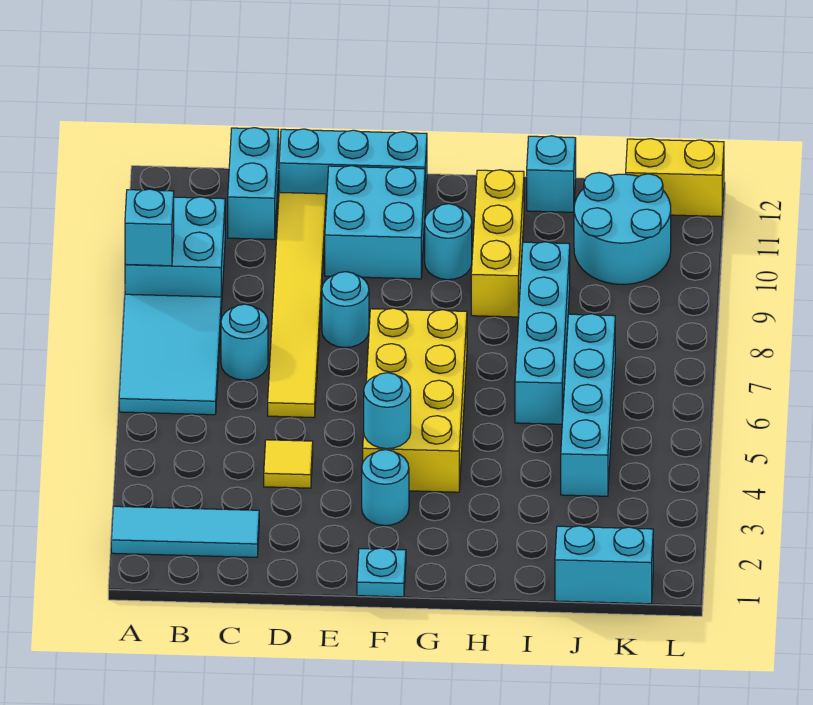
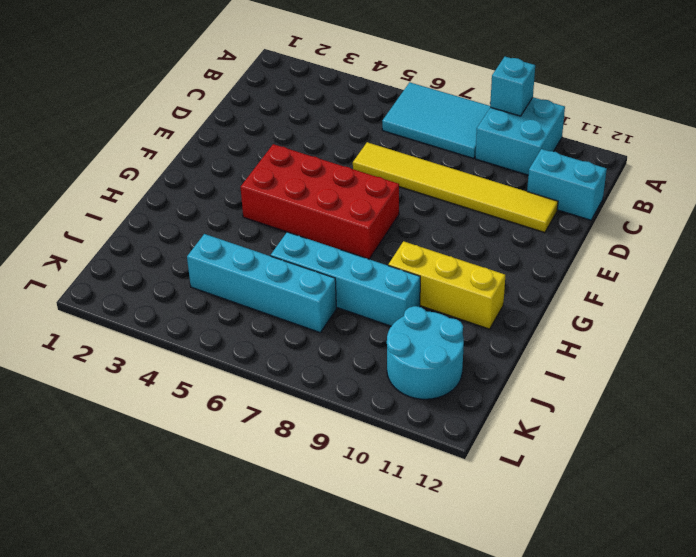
red 2x4 brick [241,144,399,259] -> yellow 2x4 brick [363,308,467,492]
none -> cyan 1x3 tile [111,506,259,557]
none -> cyan 1x1 round brick [221,304,268,380]
none -> yellow 1x1 tile [264,440,313,488]

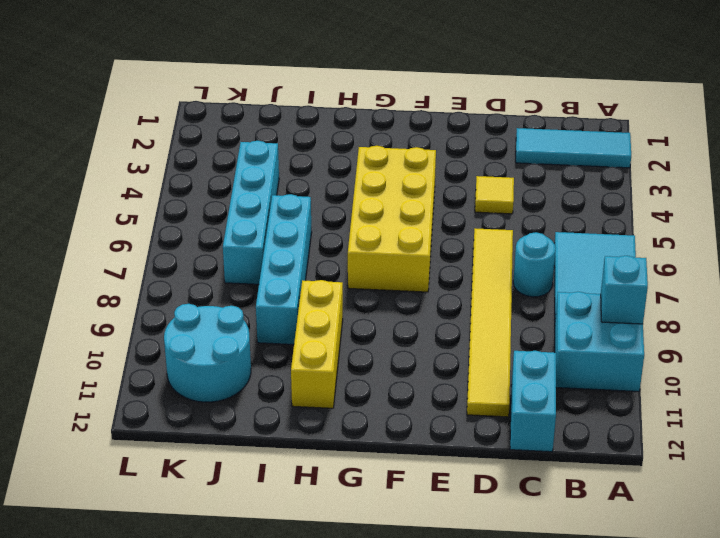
none -> cyan 1x3 brick [279,129,427,204]
none -> cyan 1x1 round brick [322,272,369,348]
none -> cyan 2x2 brick [325,166,425,279]

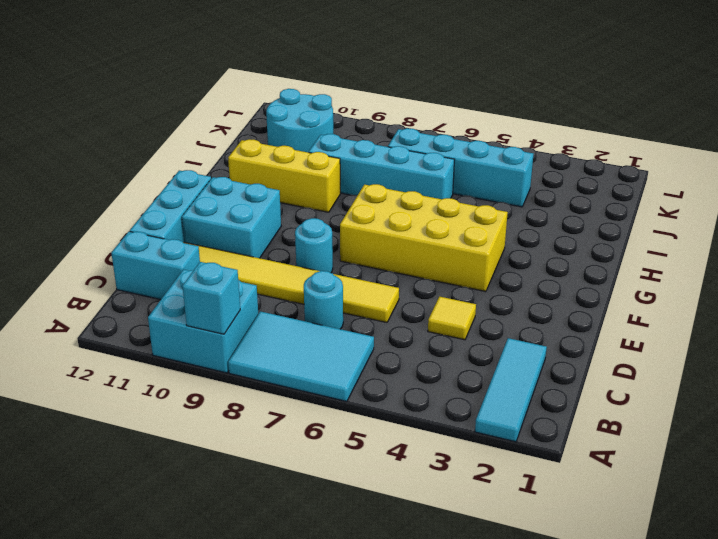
none -> cyan 1x1 plate [357,548,406,597]
none -> cyan 1x1 round brick [362,450,409,526]
none -> cyan 1x1 round brick [425,204,472,280]

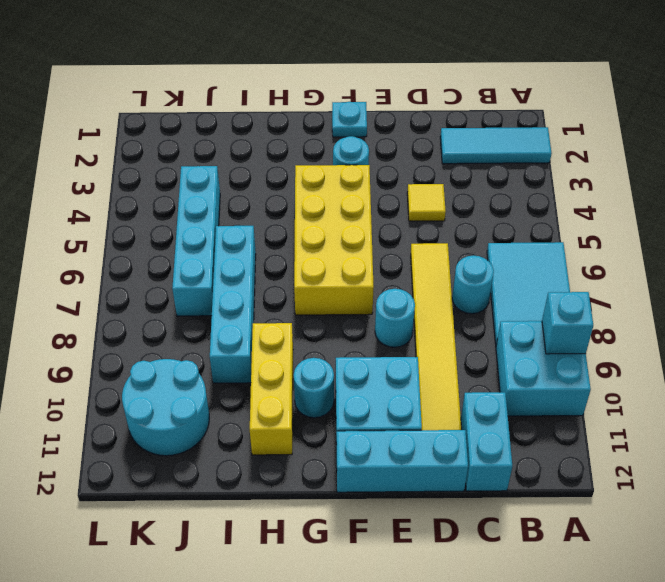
none -> cyan 1x1 brick [527,136,576,212]
none -> cyan 1x2 brick [555,526,653,604]
none -> yellow 1x2 brick [626,139,724,217]

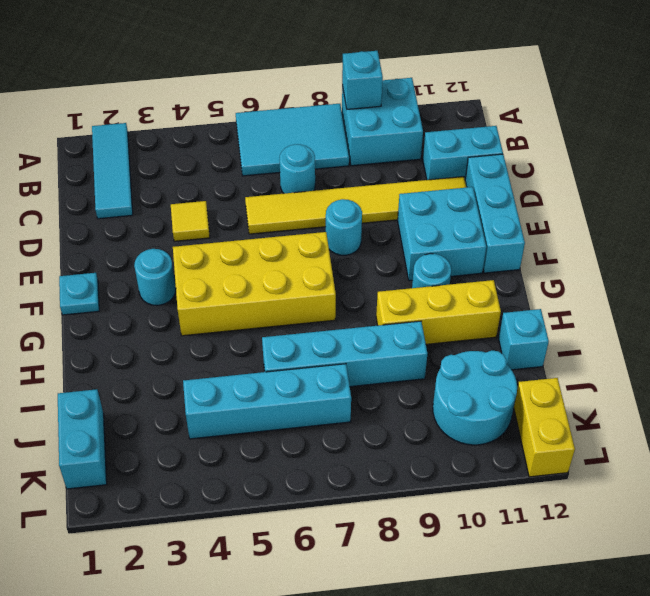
none -> cyan 1x1 round brick [364,373,411,449]

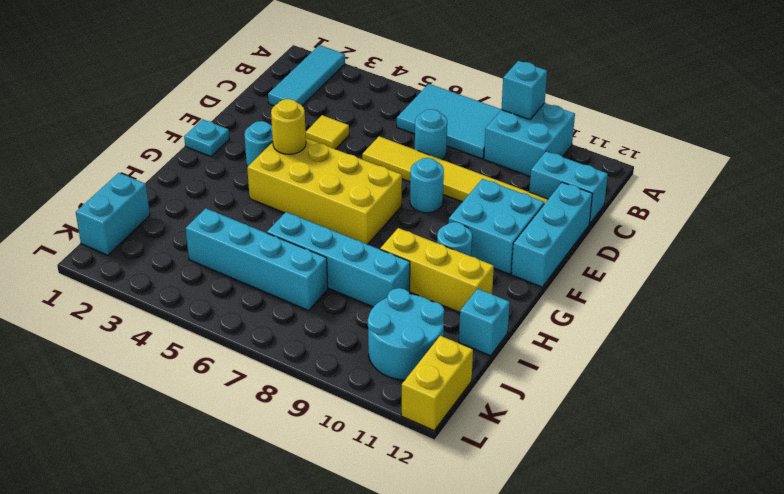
yellow 1x1 round brick [271,99,306,154] -> cyan 1x1 round brick [364,373,411,449]

